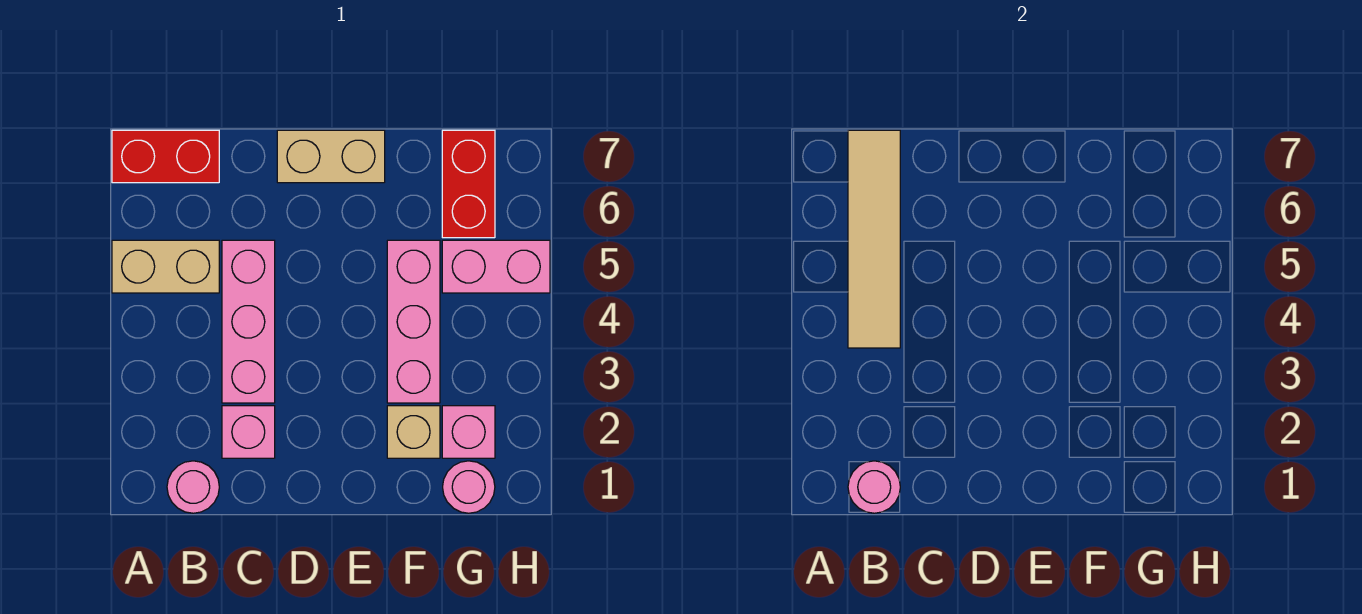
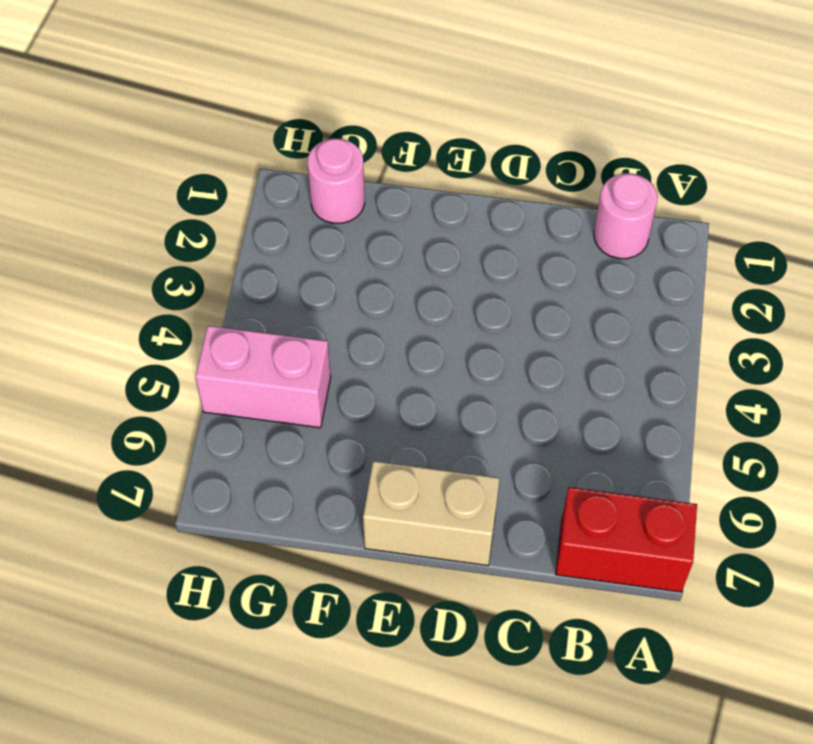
none -> tan 1x2 brick [112,240,219,293]
none -> pink 1x1 brick [222,406,275,458]
none -> pink 1x3 brick [222,240,275,403]

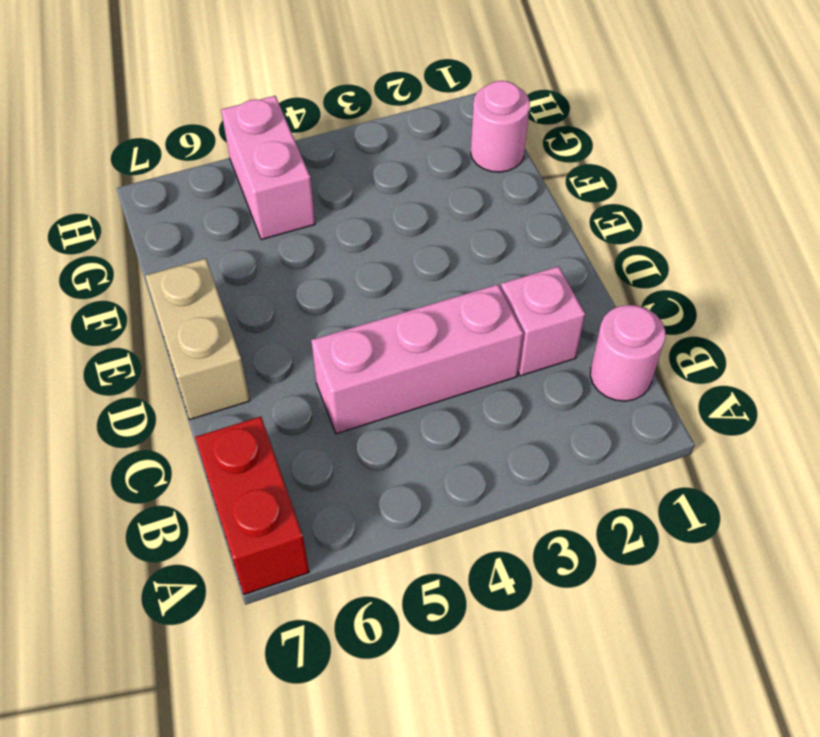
none -> tan 1x2 brick [112,240,219,293]
none -> tan 1x1 brick [387,406,440,458]
none -> pink 1x3 brick [387,240,440,403]

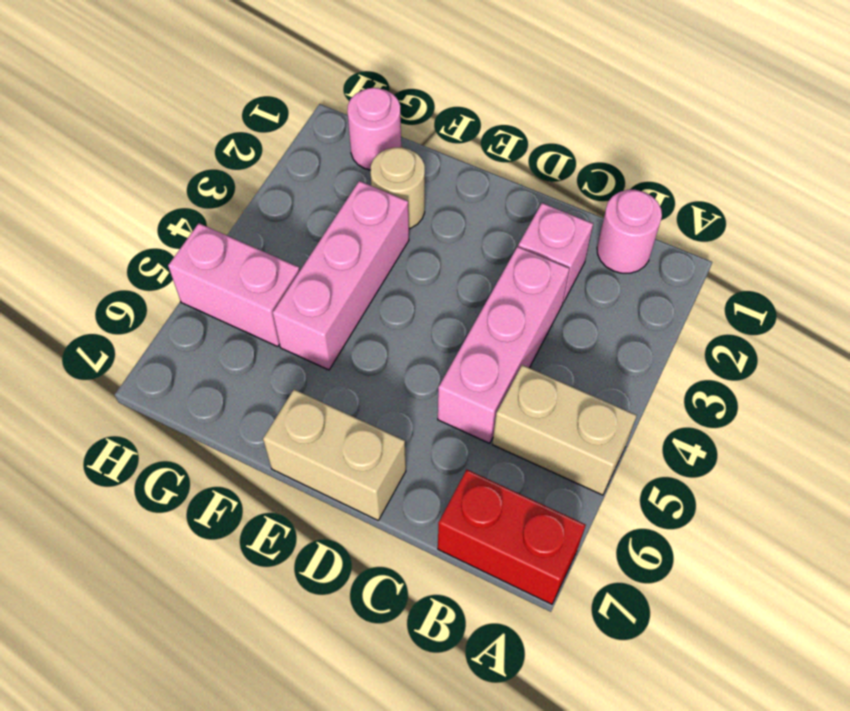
tan 1x1 round brick [371,147,425,229] -> tan 1x1 brick [387,406,440,458]
none -> pink 1x1 brick [442,406,495,458]
none -> red 1x2 brick [442,130,495,238]
none -> pink 1x1 round brick [848,461,900,513]

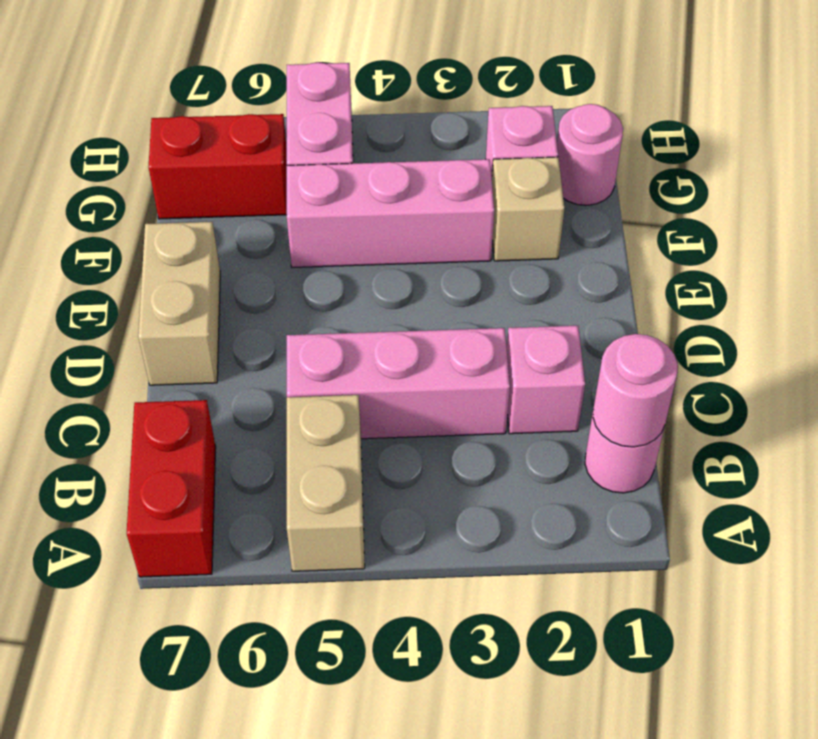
none -> tan 1x4 tile [848,130,900,348]

